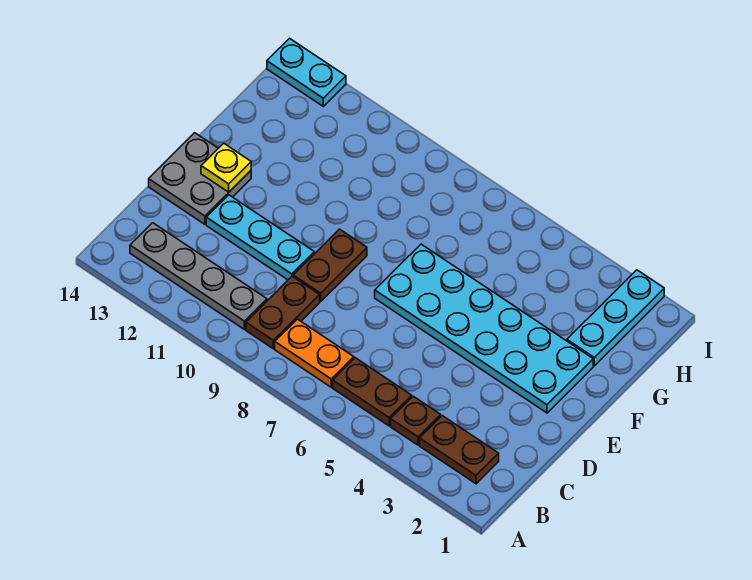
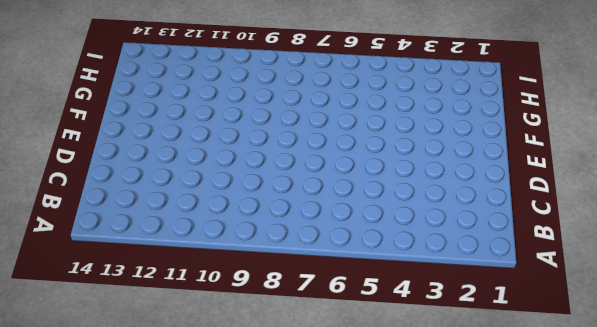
none -> brown 1x2 plate [420,416,499,484]
none -> brown 1x1 plate [391,396,441,445]
none -> brown 1x2 plate [333,358,412,426]

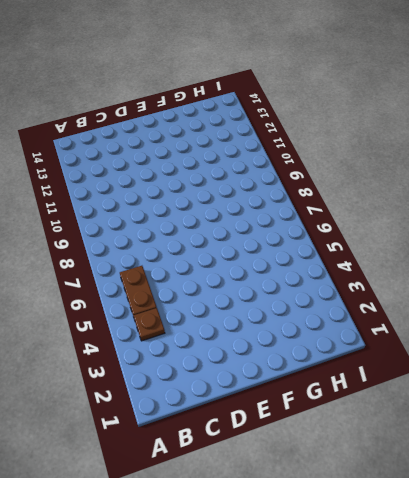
none -> brown 1x2 plate [420,416,499,484]
none -> orange 1x2 plate [275,319,354,387]
none -> brown 1x2 plate [246,276,320,349]

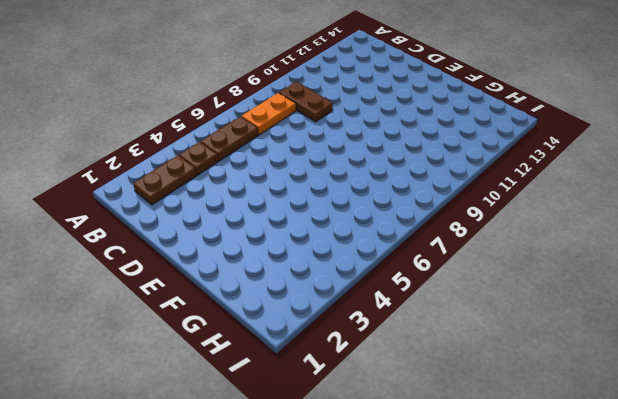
none -> grey 1x4 plate [130,223,267,329]
none -> brown 1x2 plate [293,229,367,301]
none -> cyan 1x3 plate [206,195,314,280]

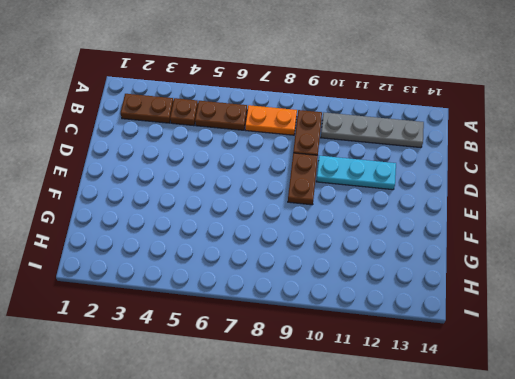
none -> grey 2x2 plate [149,133,251,224]
none -> cyan 2x6 plate [375,244,593,413]
none -> cyan 1x3 plate [567,270,664,366]

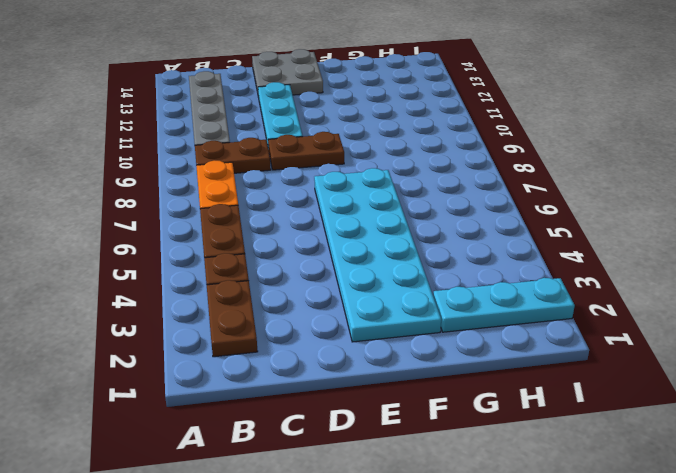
none -> cyan 1x2 plate [267,38,346,106]
none -> yellow 1x1 plate [201,143,251,192]

